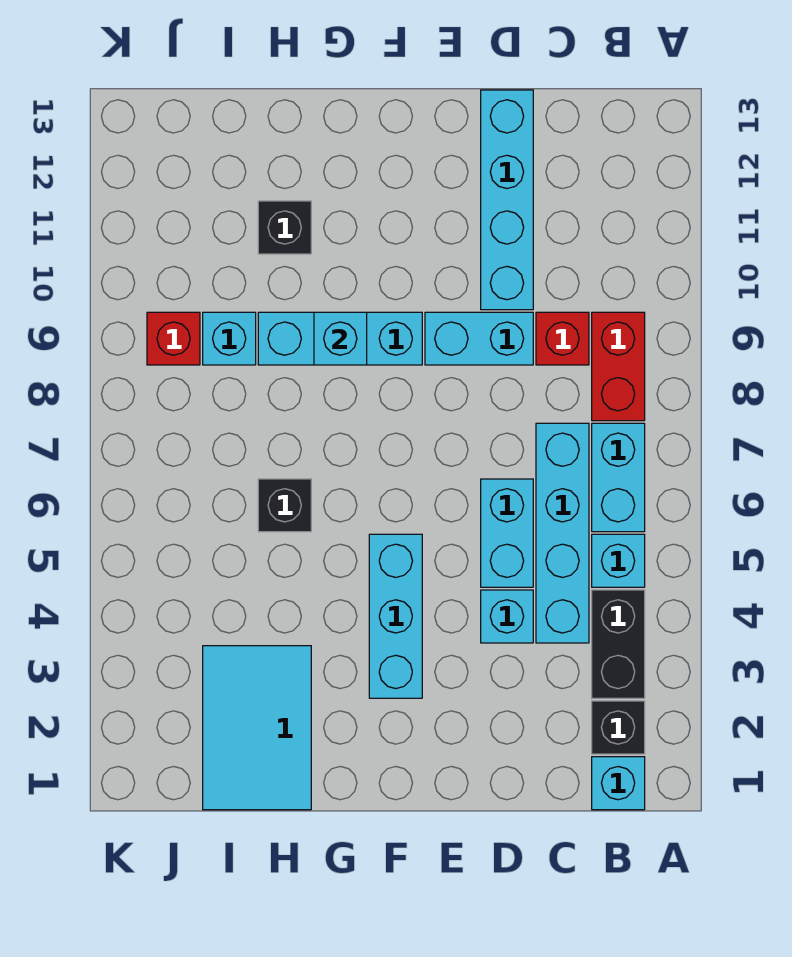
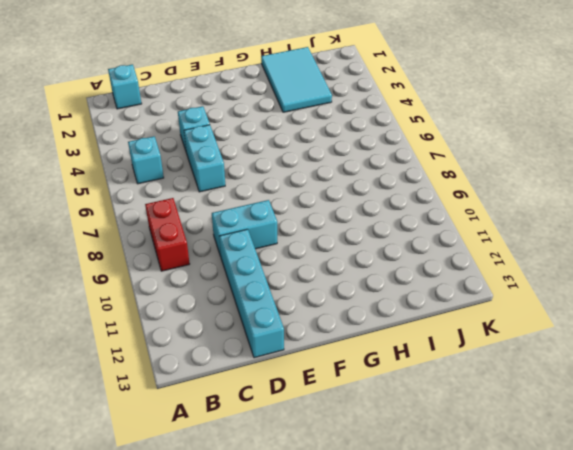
none -> black 1x1 brick [592,701,645,754]
none -> black 1x2 brick [592,590,645,698]
none -> cyan 1x2 brick [592,423,645,532]

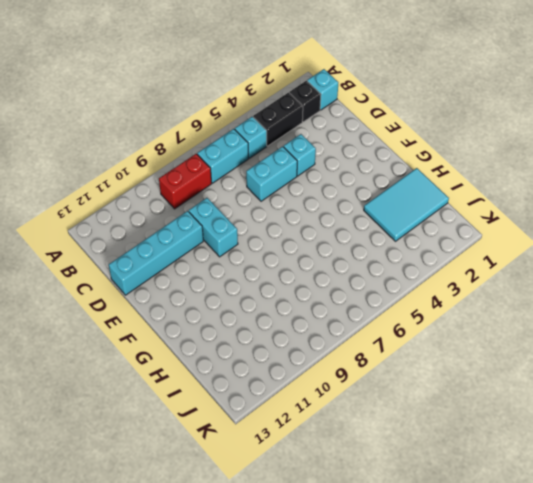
none -> cyan 1x4 brick [536,423,589,643]
none -> red 1x1 brick [536,312,589,365]
none -> cyan 1x3 brick [369,534,422,698]

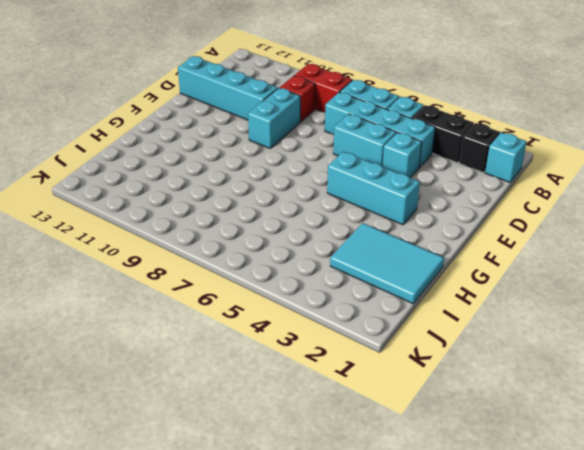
none -> cyan 1x3 brick [258,312,422,365]
none -> black 1x1 brick [258,479,311,532]
none -> black 1x1 brick [258,201,311,254]

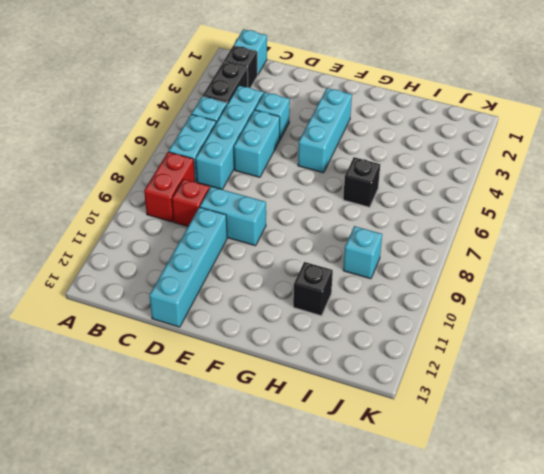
none -> cyan 1x3 brick [258,312,422,365]
none -> cyan 2x3 tile [203,646,311,810]
none -> red 1x1 brick [147,312,200,365]

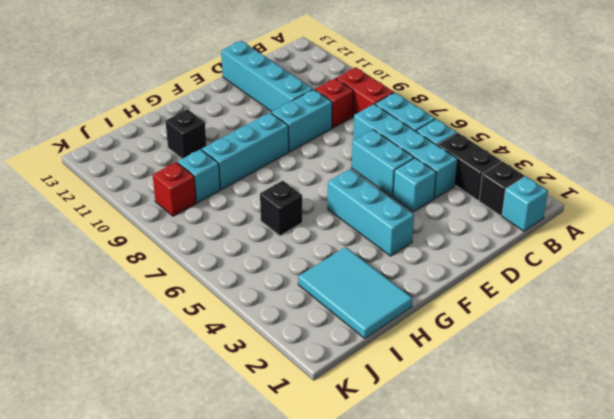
none -> cyan 1x1 brick [314,312,367,365]

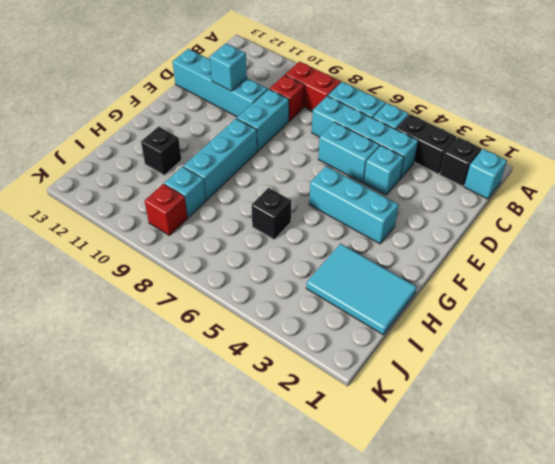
cyan 1x1 brick [210,44,247,91] -> cyan 1x1 brick moved to [314,312,367,365]

